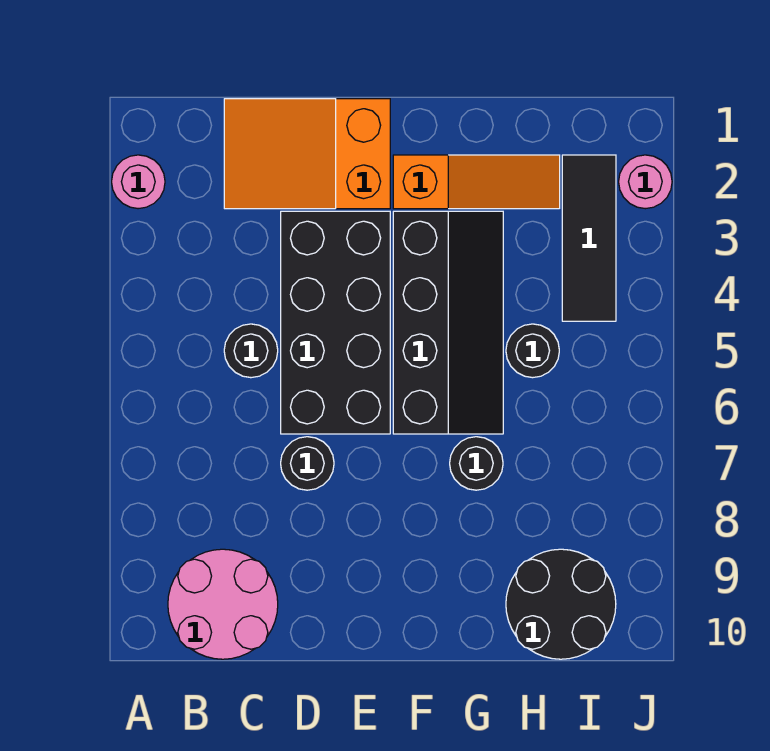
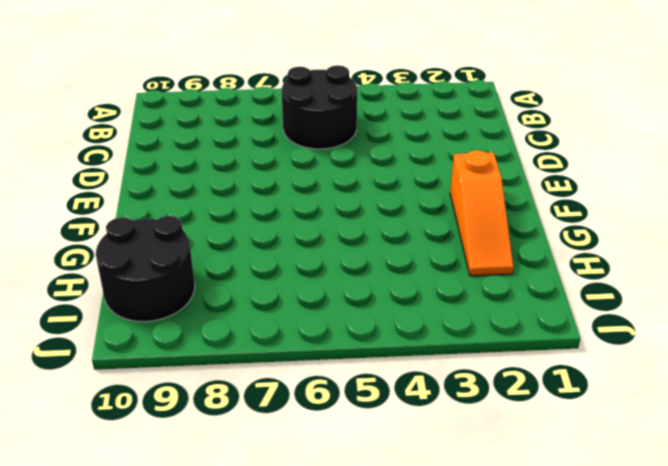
black 2x2 round brick [282,65,357,149] -> black 1x1 round brick [224,324,278,378]
none -> pink 1x1 round brick [112,155,165,209]
none -> pink 2x2 round brick [168,549,278,659]
none -> orange 2x3 slope [224,99,390,209]

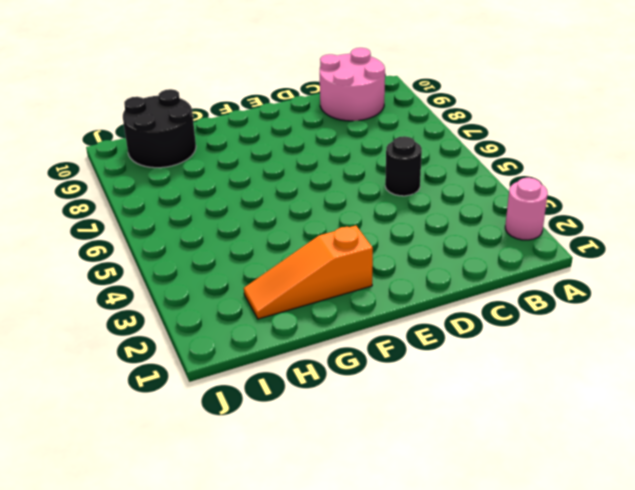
none -> orange 2x3 slope [224,99,390,209]
none -> black 2x4 brick [281,211,390,434]
none -> black 1x1 round brick [281,437,334,490]

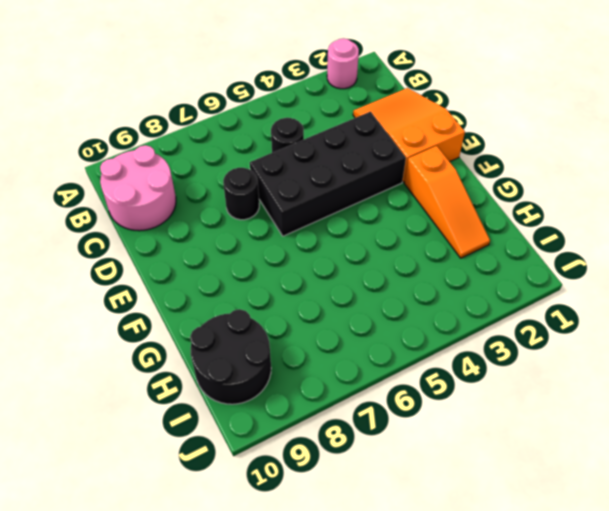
none -> black 2x4 slope [393,211,503,434]
none -> black 1x1 round brick [450,437,503,490]
none -> black 1x1 round brick [506,324,559,378]

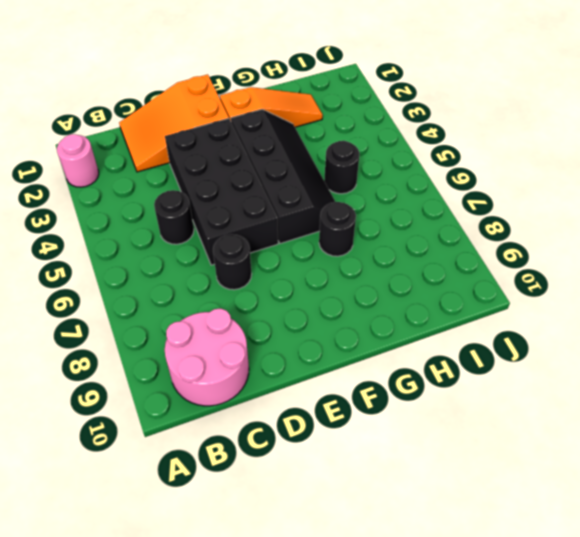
none -> black 2x2 round brick [506,549,616,659]
none -> black 1x3 tile [562,155,616,321]
none -> pink 1x1 round brick [619,155,672,209]

